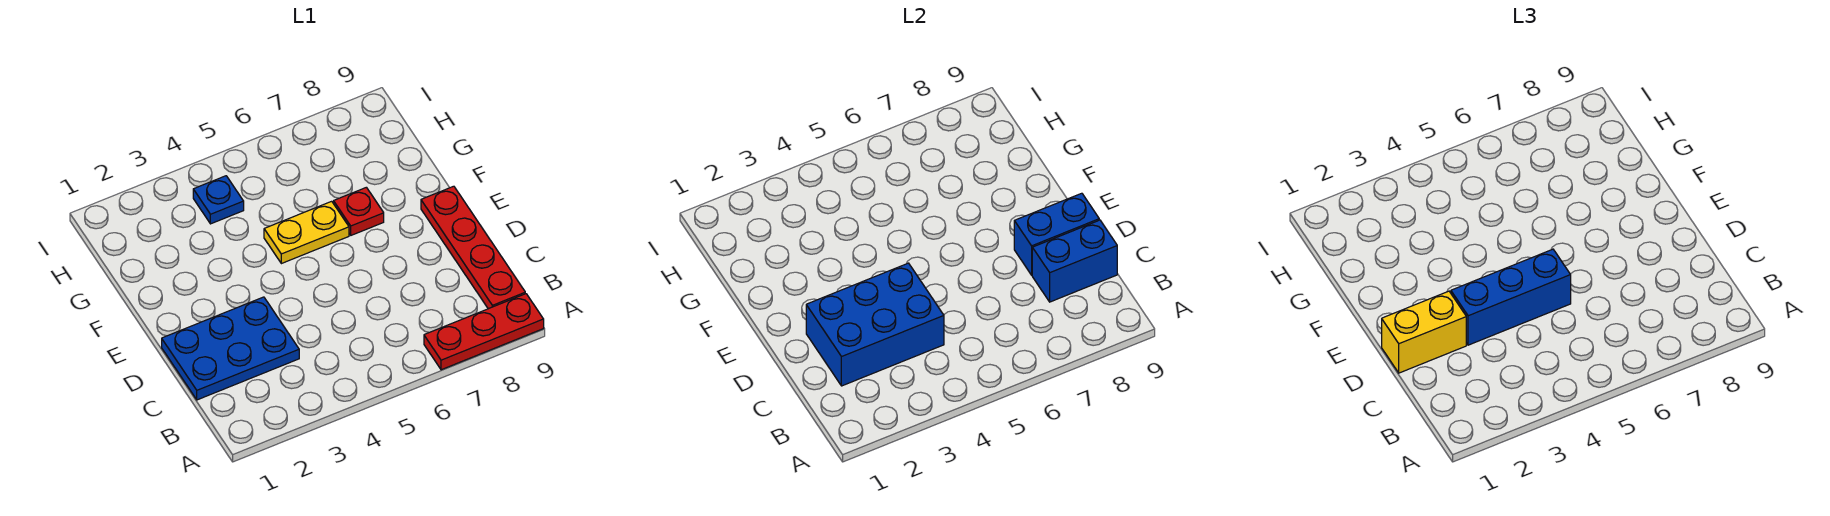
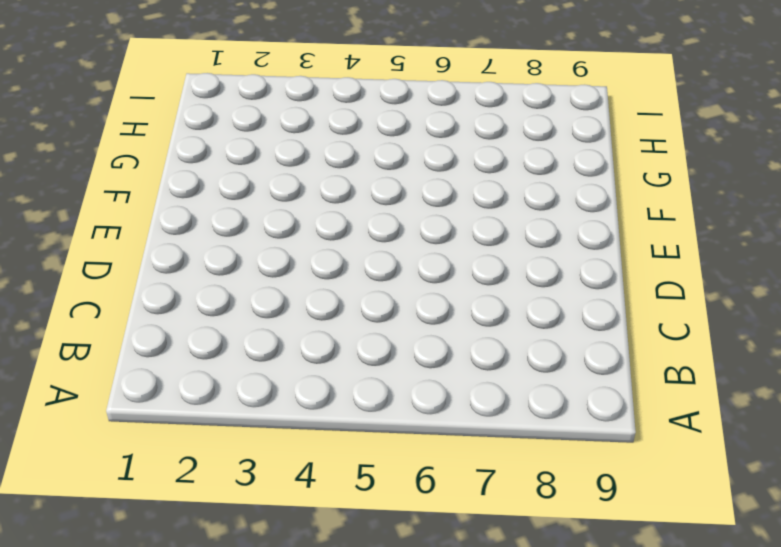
none -> red 1x3 plate [424,294,544,370]
none -> red 1x4 plate [421,186,525,309]

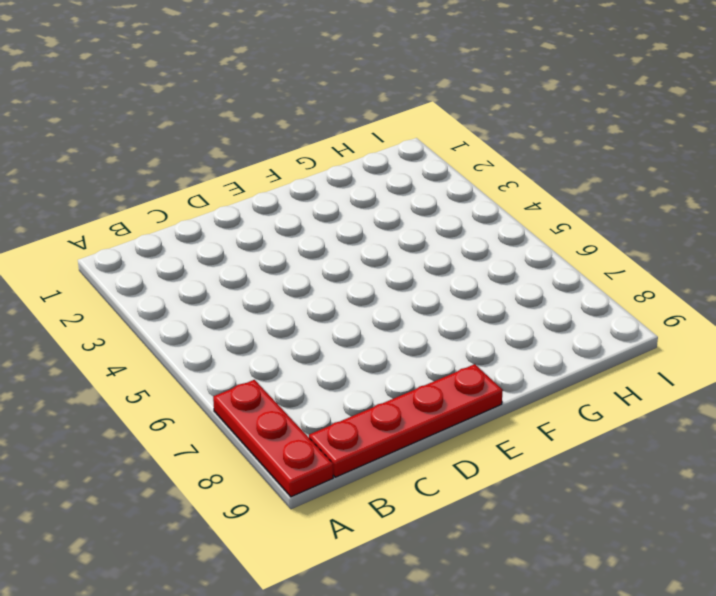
none -> blue 2x3 plate [162,297,299,400]
none -> yellow 1x2 plate [264,201,349,264]

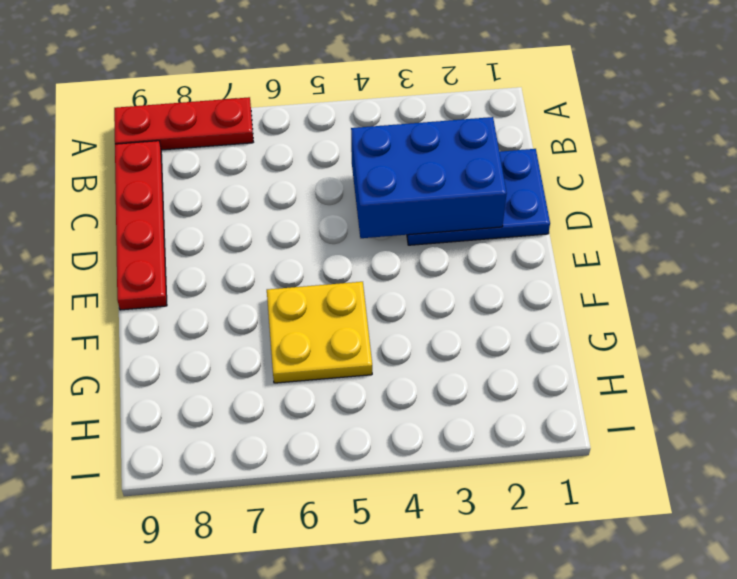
yellow 2x2 plate [267,282,372,383] -> yellow 1x2 plate [264,201,349,264]
none -> red 1x1 plate [334,187,384,235]
none -> blue 1x1 plate [193,176,244,224]

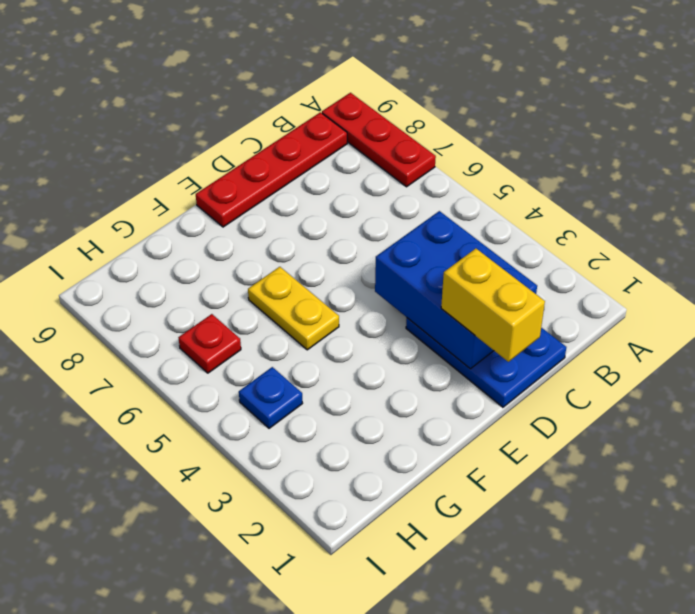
red 1x1 plate [178,314,241,373] -> red 1x1 plate moved to [334,187,384,235]
none -> blue 1x2 brick [1032,220,1117,302]
none -> blue 1x2 brick [1014,193,1099,275]

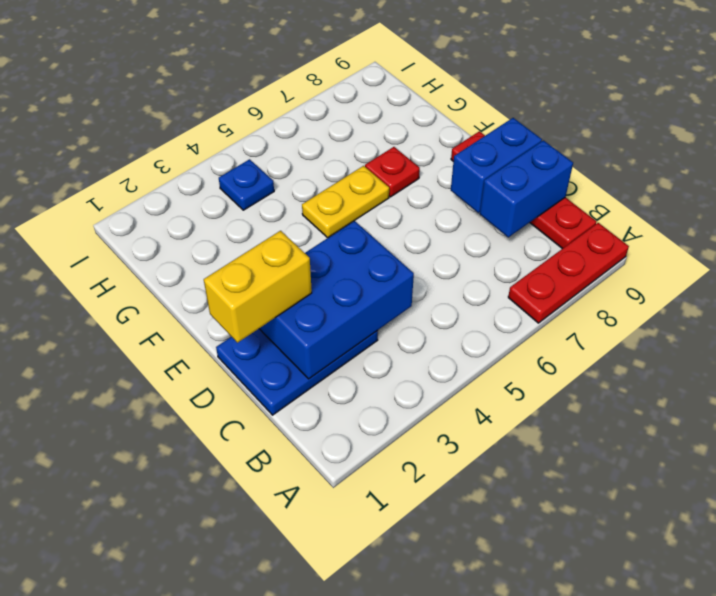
none -> blue 1x3 brick [1451,249,1571,345]

